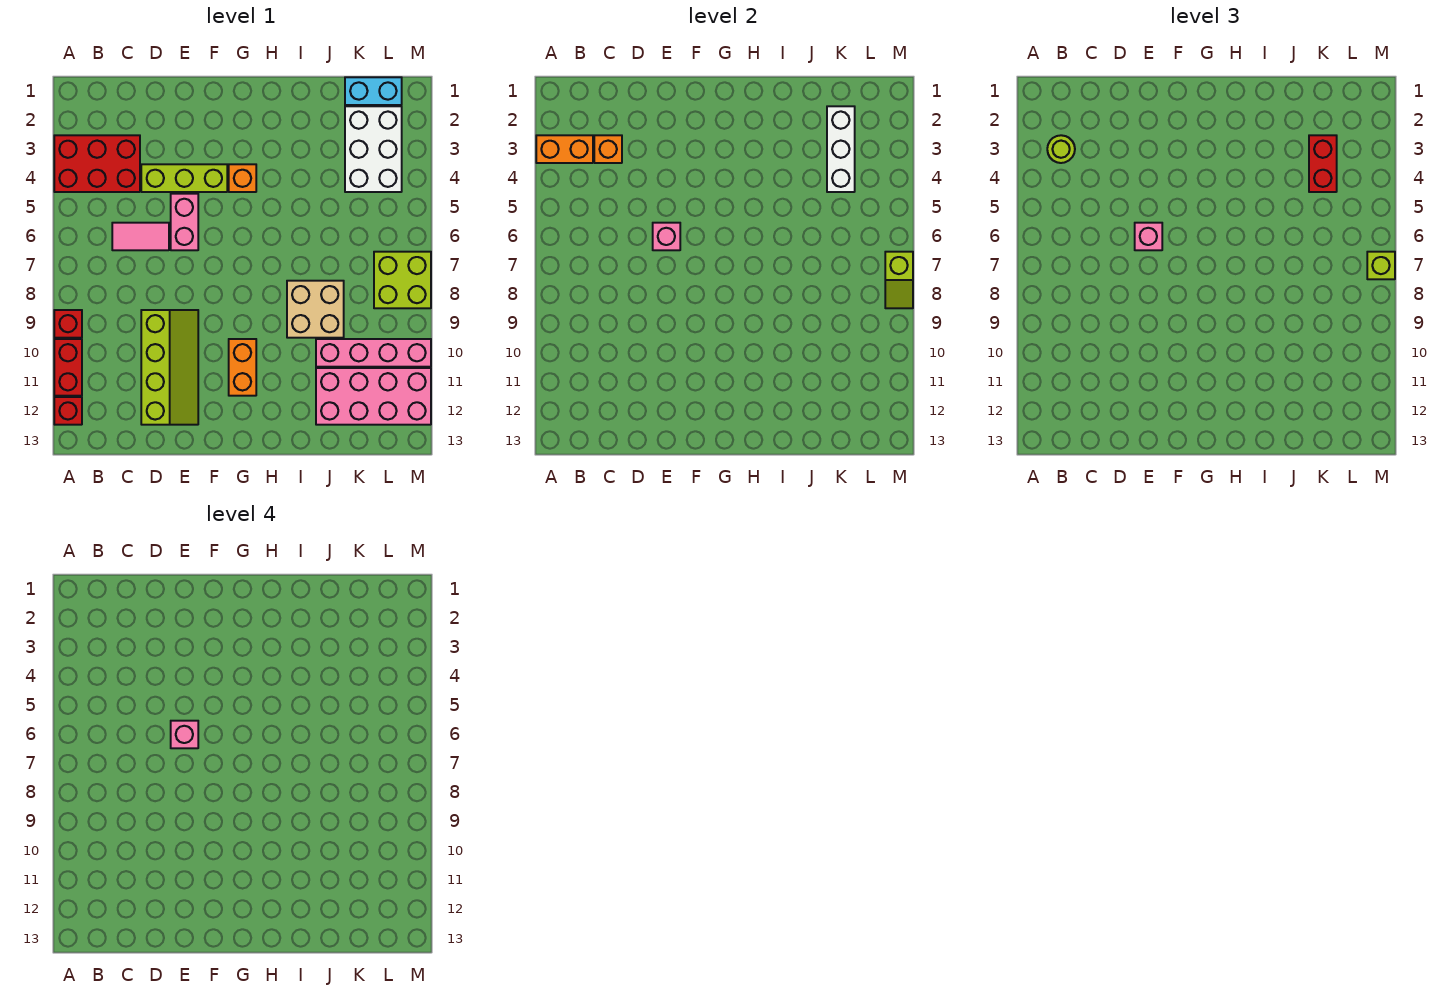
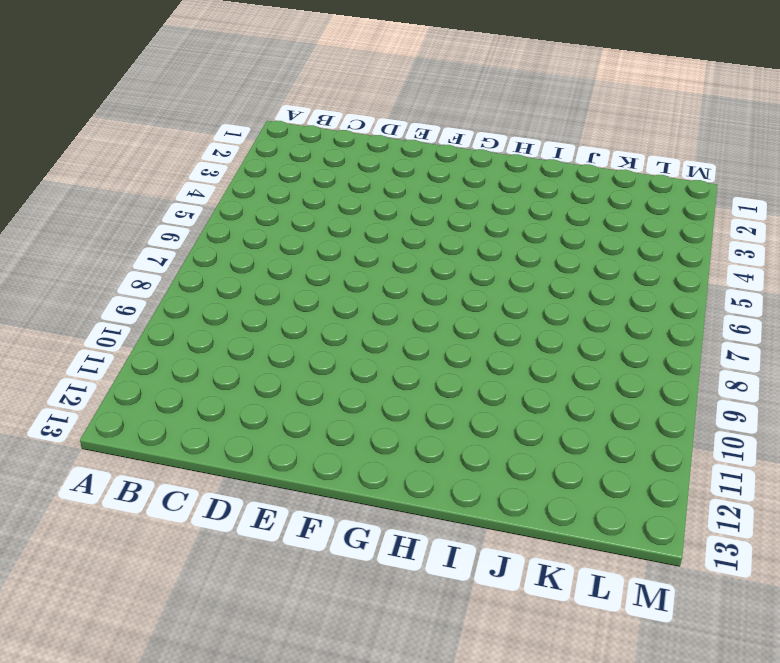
none -> red 2x3 brick [54,135,140,192]
none -> red 1x1 brick [54,310,82,338]
none -> red 1x2 brick [54,339,82,396]

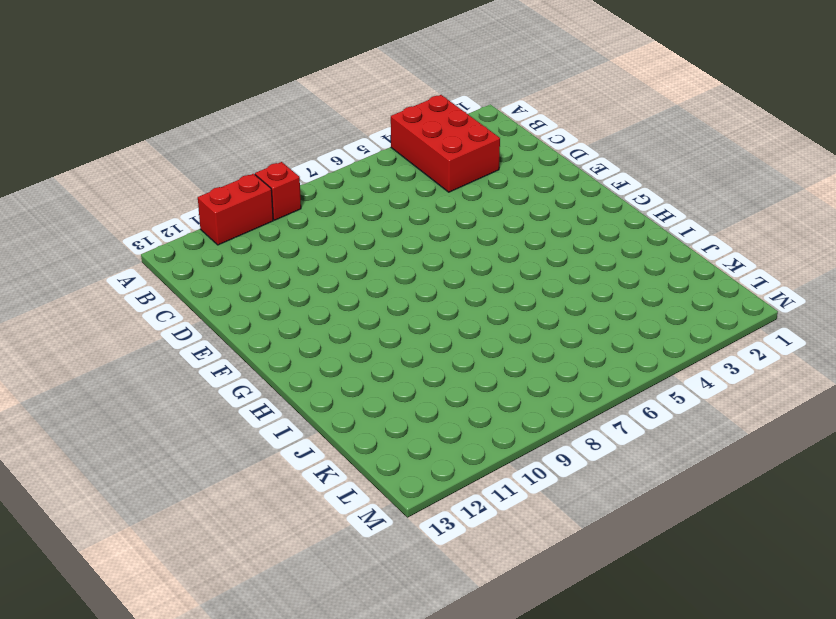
none -> red 1x1 brick [54,397,82,425]
none -> pink 1x2 tile [112,223,169,250]
none -> lime 1x3 brick [141,164,227,192]

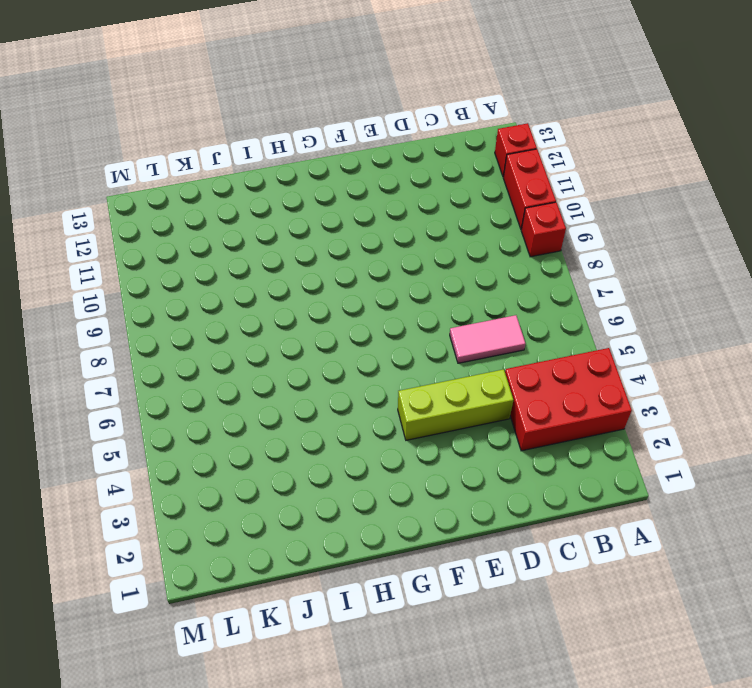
none -> lime 2x4 slope [141,310,198,425]
none -> pink 1x2 brick [171,194,198,250]
none -> orange 1x1 brick [229,164,256,192]

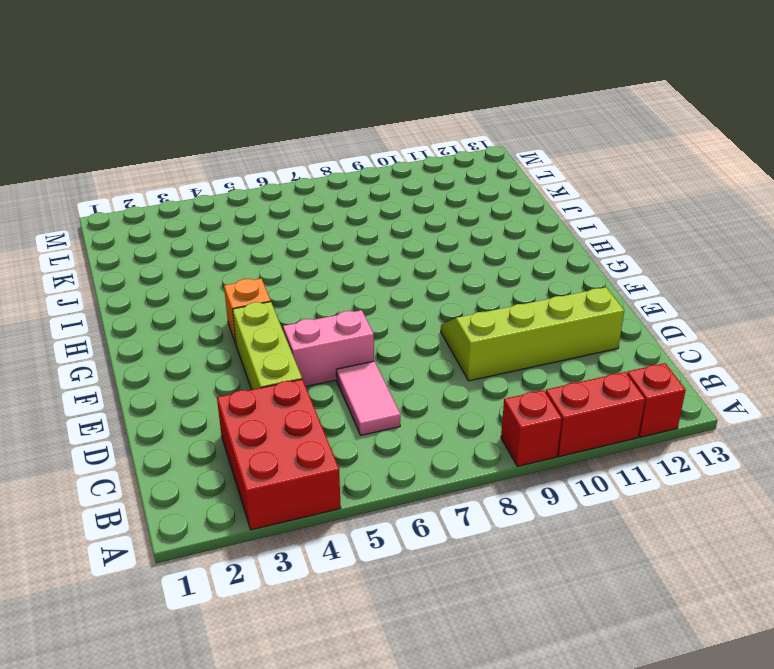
none -> orange 1x2 brick [229,339,256,396]
none -> tan 2x2 brick [287,281,344,338]
none -> pink 1x4 brick [316,339,431,367]

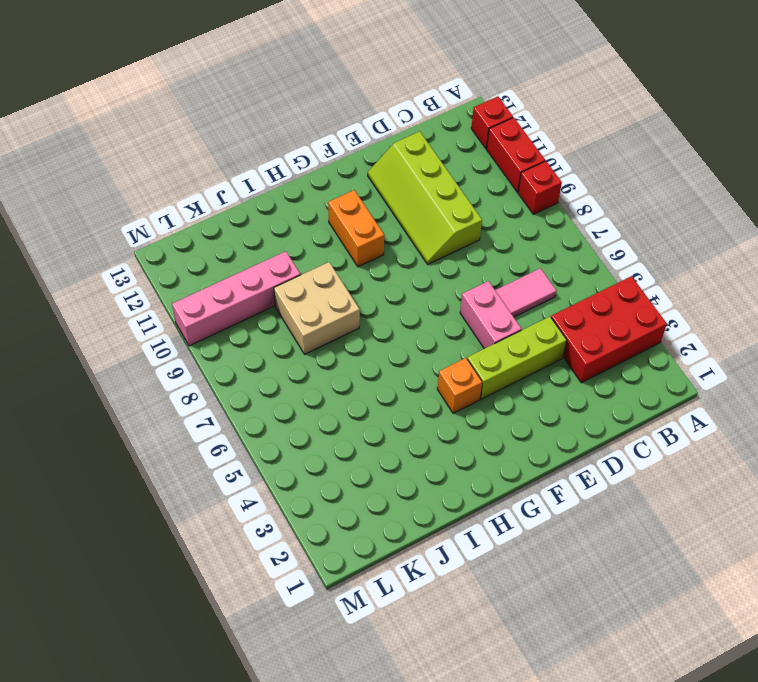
none -> pink 2x4 brick [316,368,431,425]
none -> cyan 1x2 brick [345,77,402,105]
none -> white 2x3 brick [345,106,402,192]

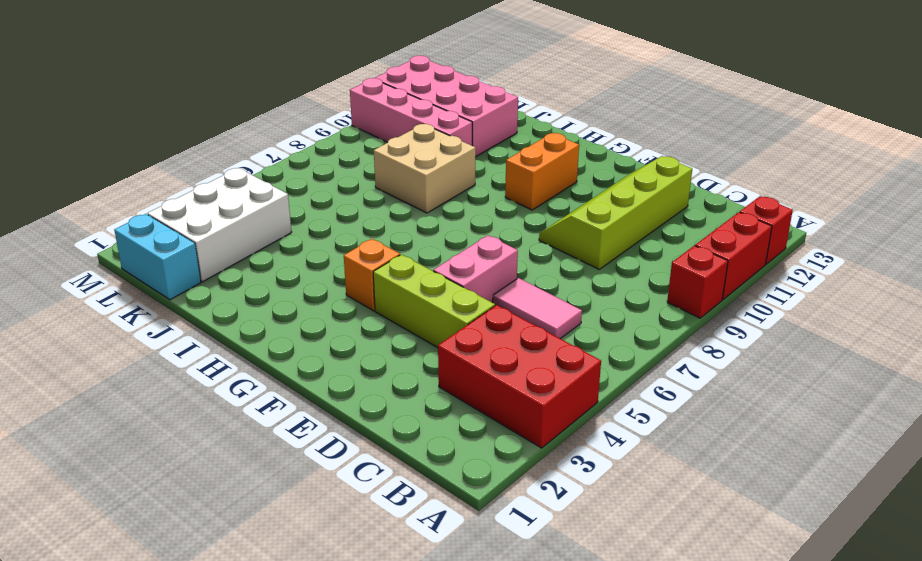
none -> lime 2x2 brick [374,252,431,308]
none -> orange 1x2 brick [536,135,593,163]
none -> orange 1x1 brick [594,135,622,163]

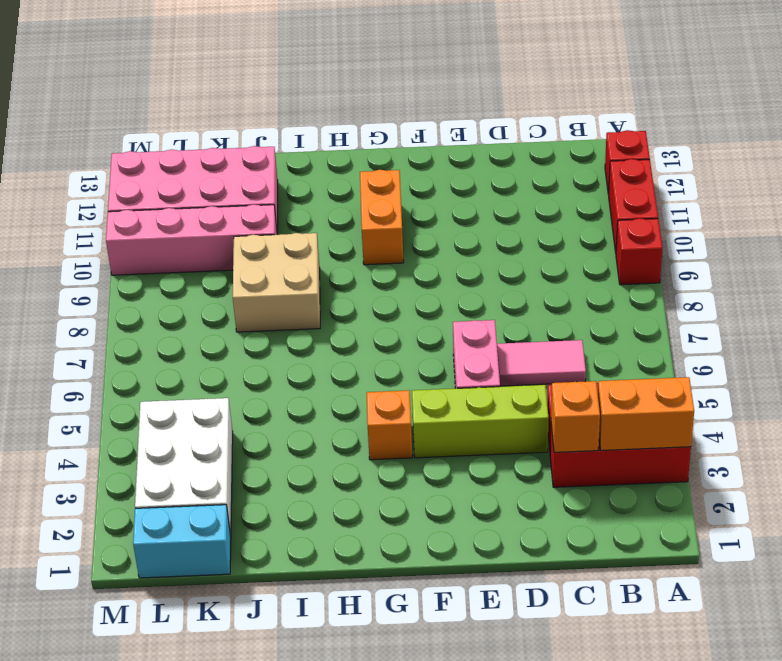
none -> lime 2x4 slope [141,310,198,425]
none -> lime 2x2 brick [374,252,431,308]
none -> pink 1x1 brick [653,223,680,250]

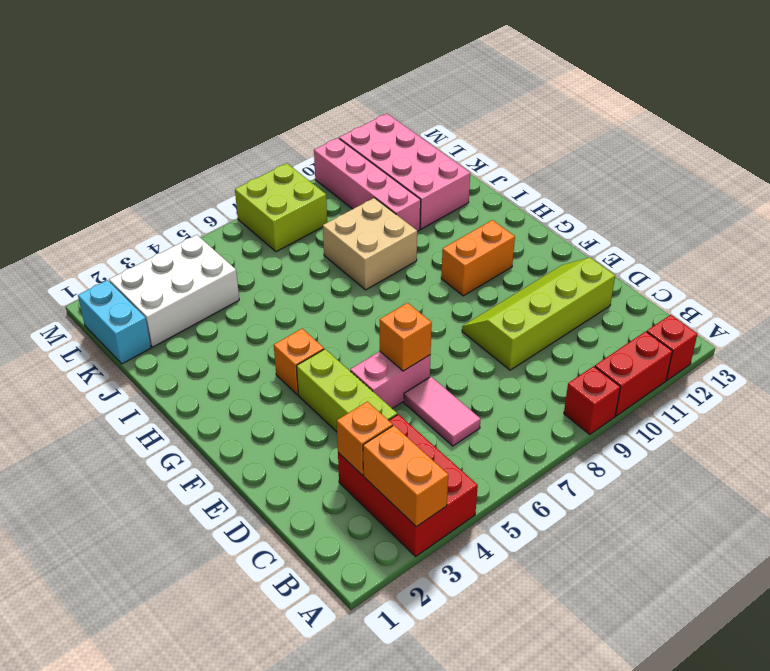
orange 1x1 brick [380,303,432,371] -> pink 1x1 brick [653,223,680,250]
none -> white 1x3 brick [827,106,855,192]
none -> lime 1x2 slope [885,252,913,308]
none -> lime 1x1 round brick [1047,135,1075,163]

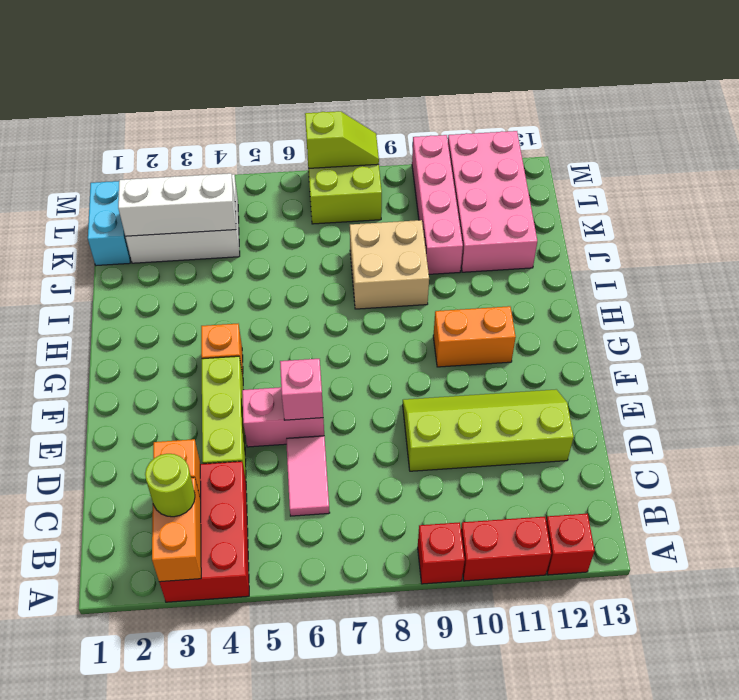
none -> pink 1x1 brick [1135,223,1162,250]
none -> red 1x2 brick [1309,135,1337,192]
none -> lime 1x1 brick [1367,252,1395,279]

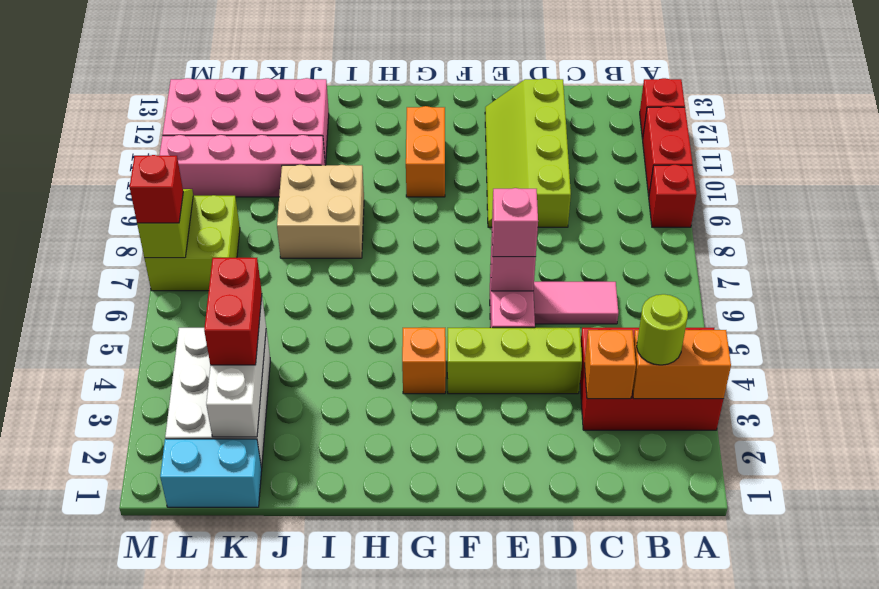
red 1x1 brick [130,155,183,223] -> lime 1x1 brick [1367,252,1395,279]
none -> pink 1x1 brick [171,721,198,748]

